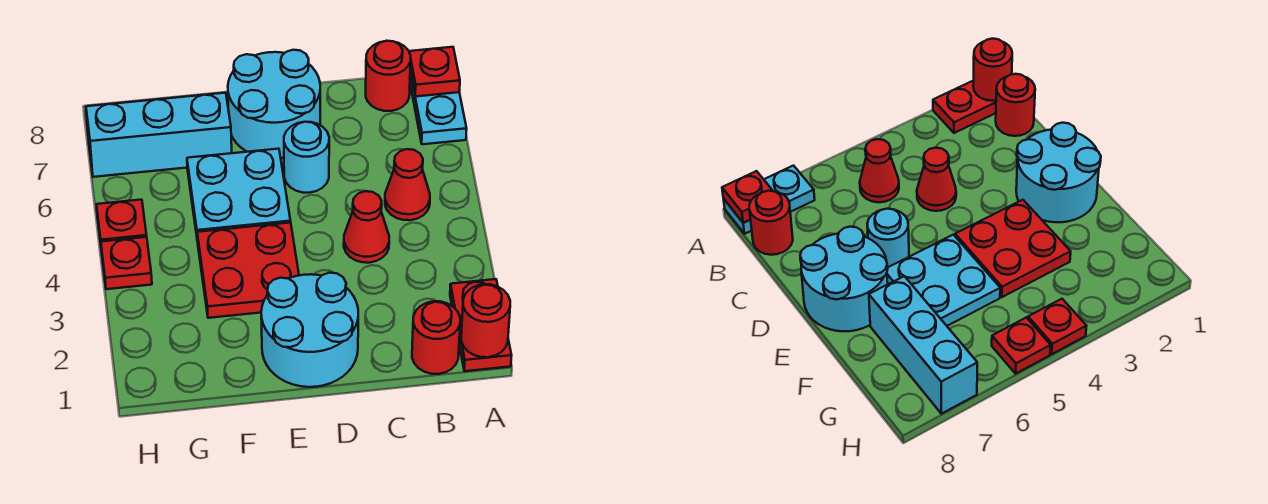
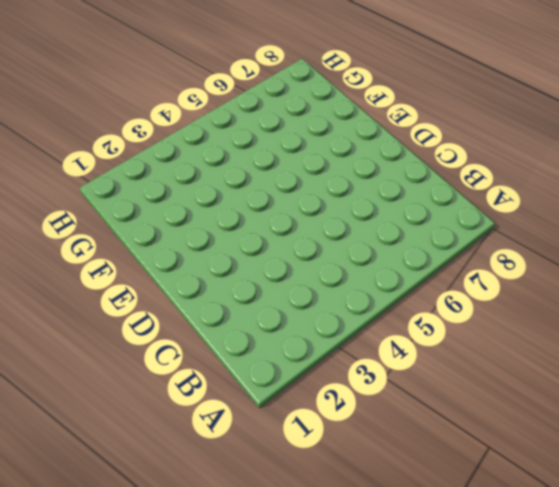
none -> red 1x2 plate [450,279,512,371]
none -> cyan 1x2 plate [410,72,467,144]
none -> red 1x1 round brick [412,301,460,374]

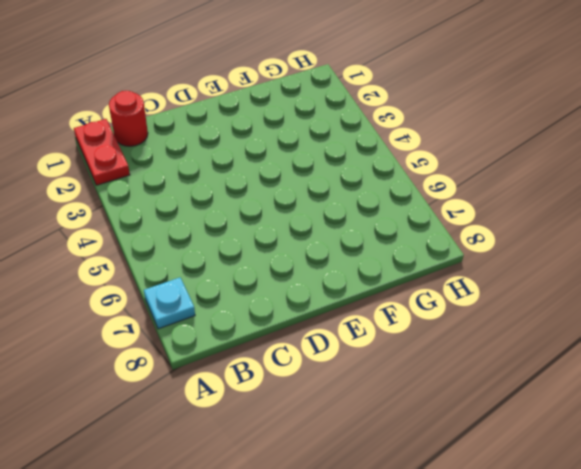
cyan 1x1 plate [144,278,195,329] -> cyan 1x2 plate [410,72,467,144]
none -> red 1x1 cone [385,149,430,220]
none -> red 1x1 round brick [366,41,411,111]
none -> red 1x1 cone [344,191,389,263]

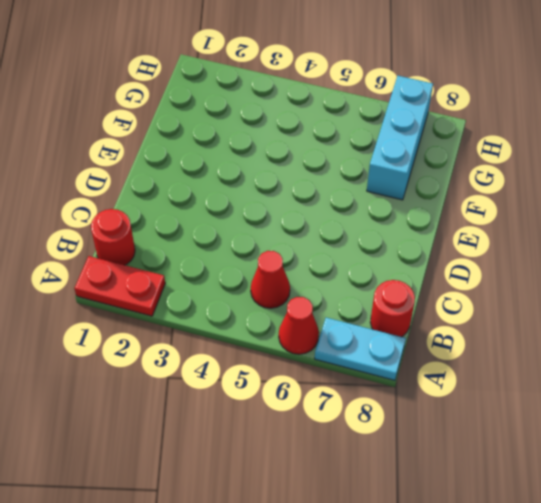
red 1x1 cone [279,297,319,354] -> red 1x1 cone moved to [344,191,389,263]
none -> cyan 2x2 round brick [261,273,358,387]
none -> cyan 1x1 round brick [284,122,329,193]
none -> cyan 2x2 round brick [228,50,320,158]

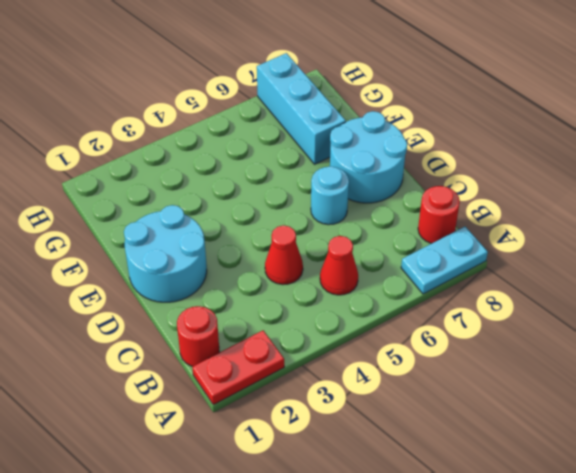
none -> red 2x2 plate [197,223,299,318]
none -> cyan 2x2 plate [187,149,291,241]
none -> red 1x1 plate [101,237,152,289]

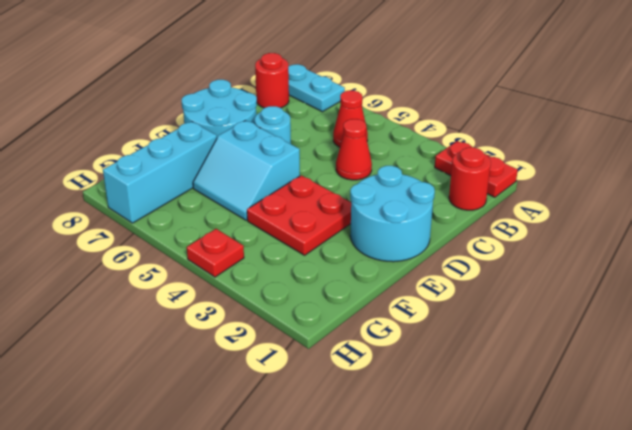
cyan 2x2 slope [193,120,300,220] -> cyan 2x2 plate [187,149,291,241]
none -> red 1x1 plate [97,200,147,251]
none -> red 1x1 round brick [461,284,510,357]
none -> red 1x1 plate [409,47,460,97]

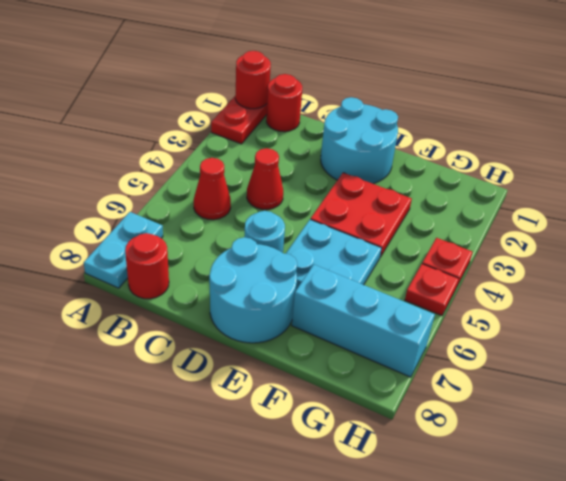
none -> red 1x1 plate [409,47,460,97]

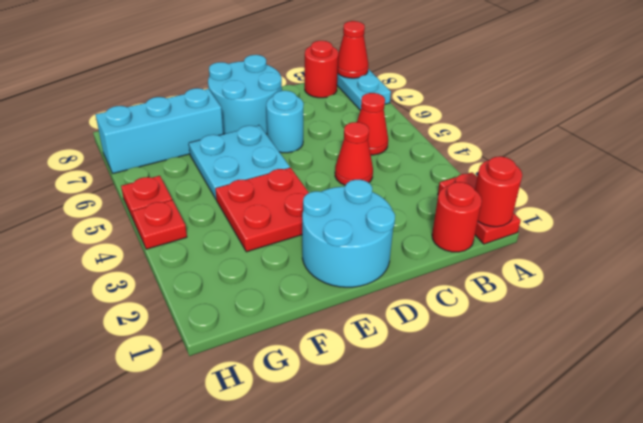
red 1x1 cone [338,21,368,78] -> red 1x1 plate [409,47,460,97]

